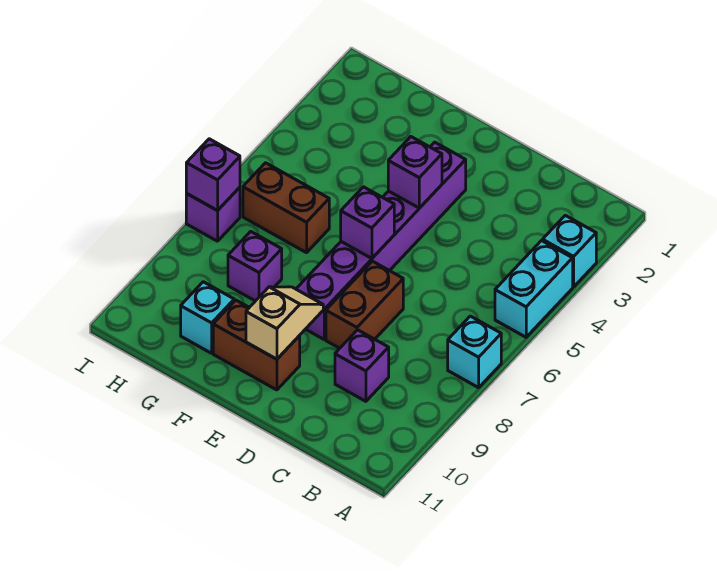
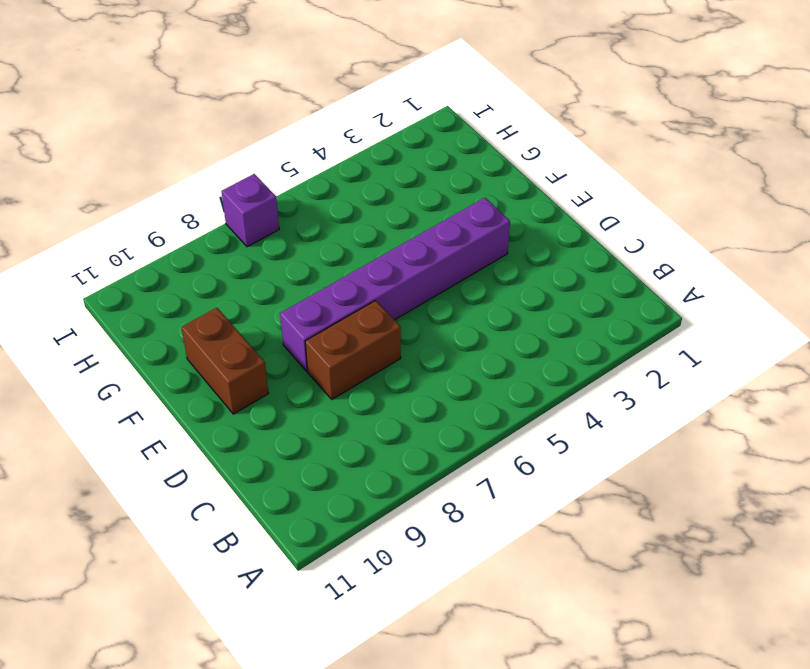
none -> cyan 1x1 brick [543,215,596,287]
none -> cyan 1x2 brick [495,241,573,337]
none -> cyan 1x1 brick [448,316,501,388]

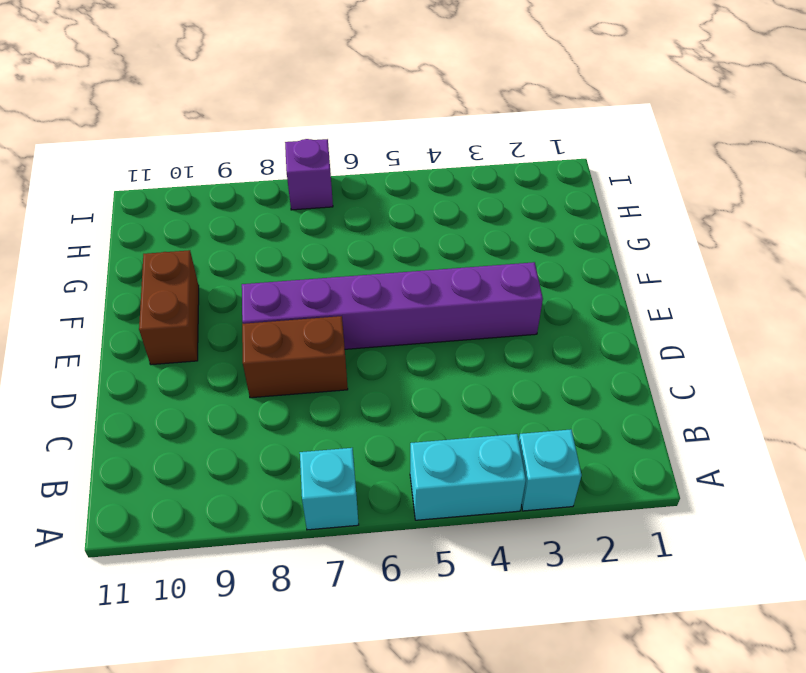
none -> purple 1x1 brick [335,330,389,401]
none -> brown 1x2 brick [243,163,329,253]
none -> purple 1x1 brick [228,231,282,301]

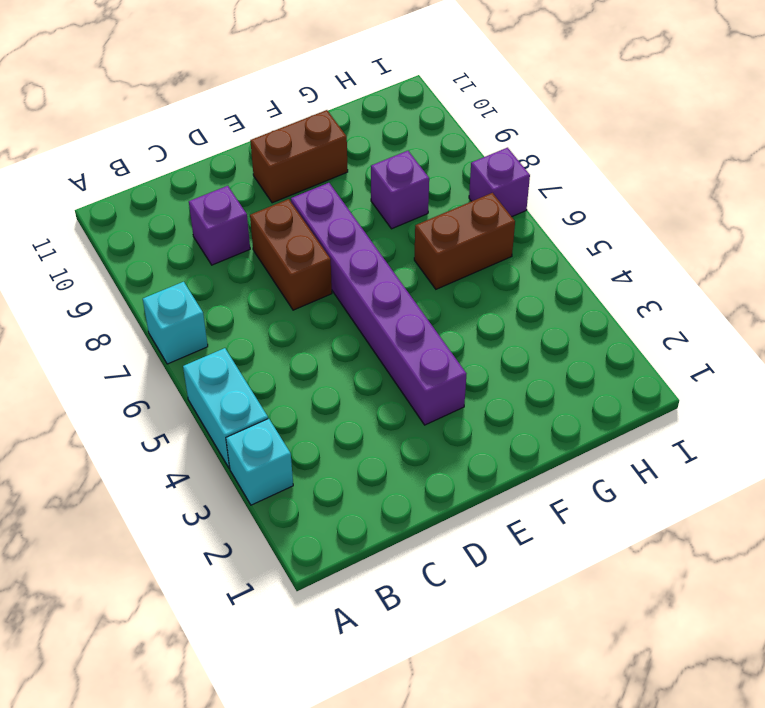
none -> cyan 1x1 brick [181,282,234,353]
none -> purple 1x1 brick [388,137,442,208]
none -> purple 1x1 brick [341,187,394,258]

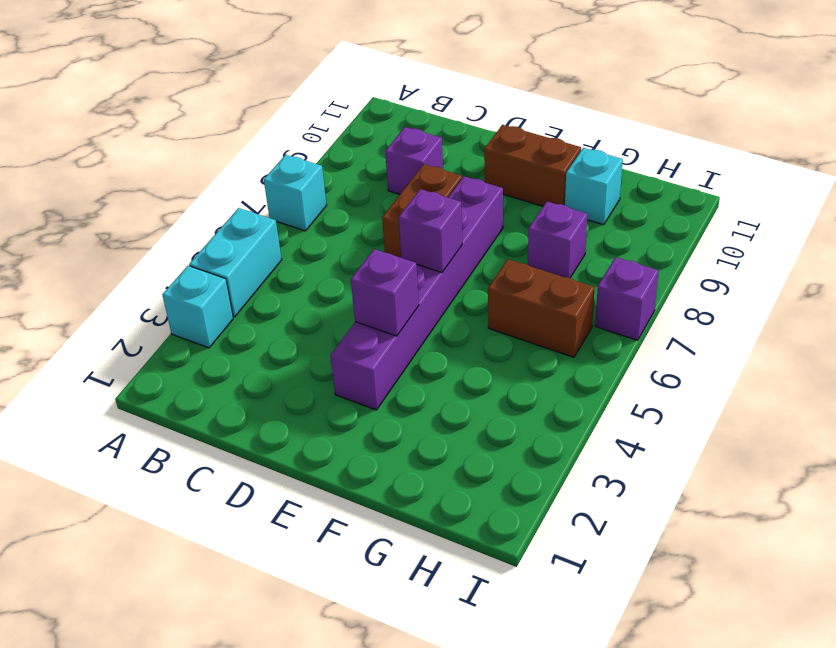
none -> tan 1x2 slope [246,287,323,359]
none -> purple 1x1 brick [186,139,240,211]

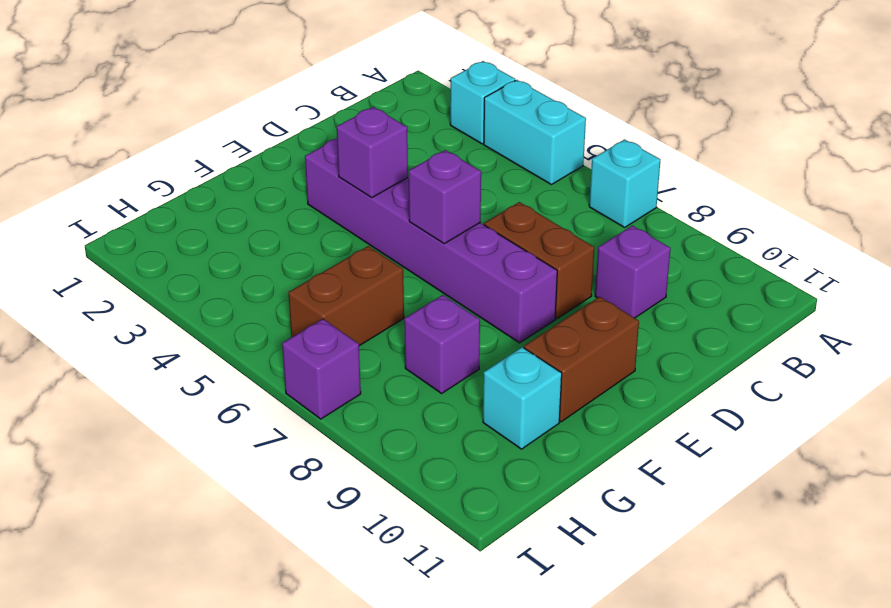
none -> tan 1x2 slope [246,287,323,359]
none -> purple 1x1 brick [186,139,240,211]

